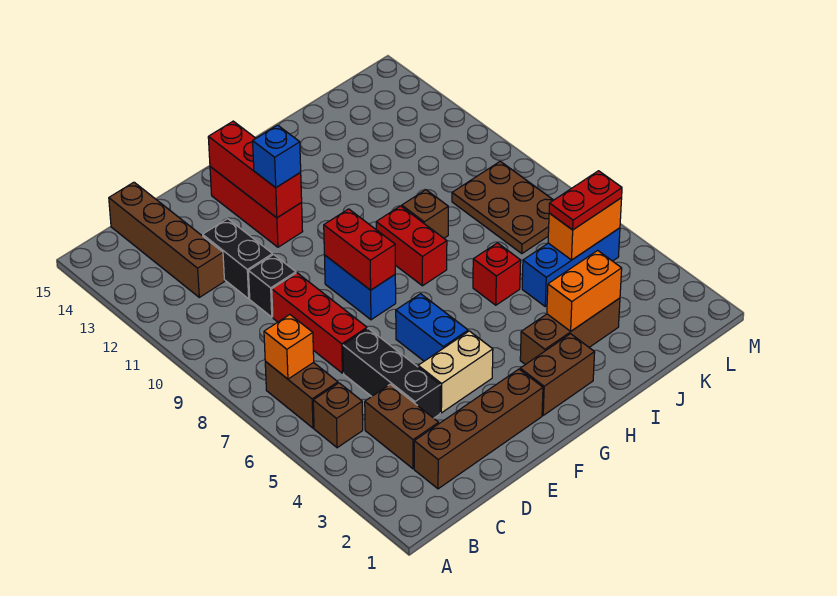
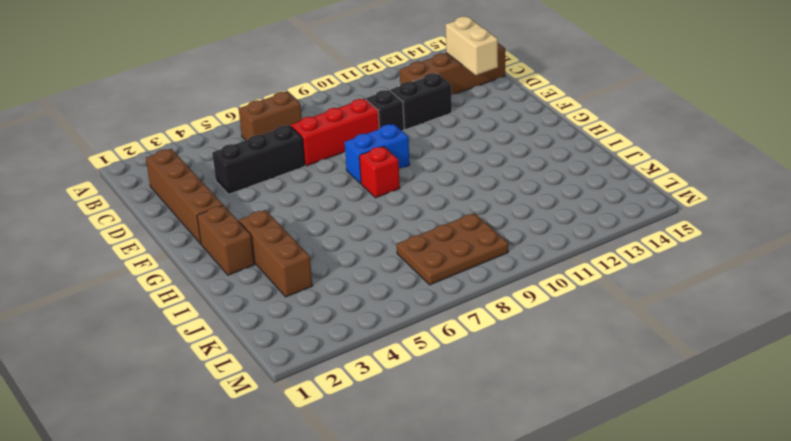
tan 1x2 brick [446,17,498,75] -> tan 1x2 brick moved to [418,331,493,413]
red 1x1 brick [359,146,400,198] -> red 1x1 brick moved to [473,243,521,305]
none -> brown 1x1 brick [313,383,363,448]
none -> brown 1x2 brick [365,384,439,469]
none -> blue 1x2 brick [396,294,468,361]

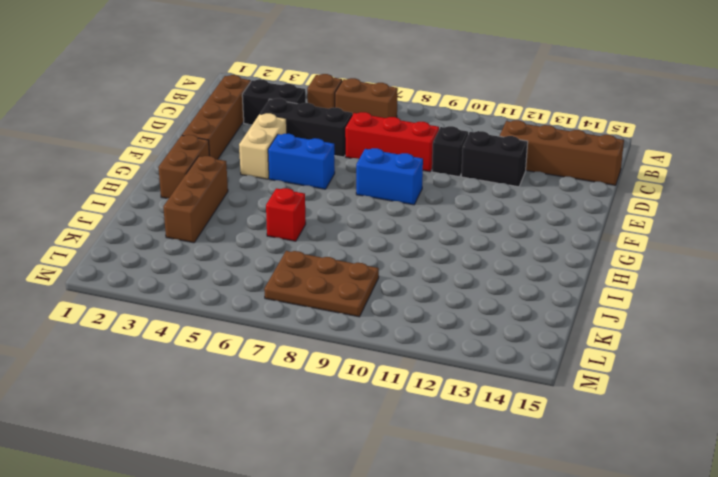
black 1x2 brick [242,79,306,124] -> brown 1x2 brick [365,384,439,469]
none -> red 1x3 brick [210,167,303,247]
none -> red 1x2 brick [376,206,447,286]
none -> brown 1x1 brick [402,190,448,238]

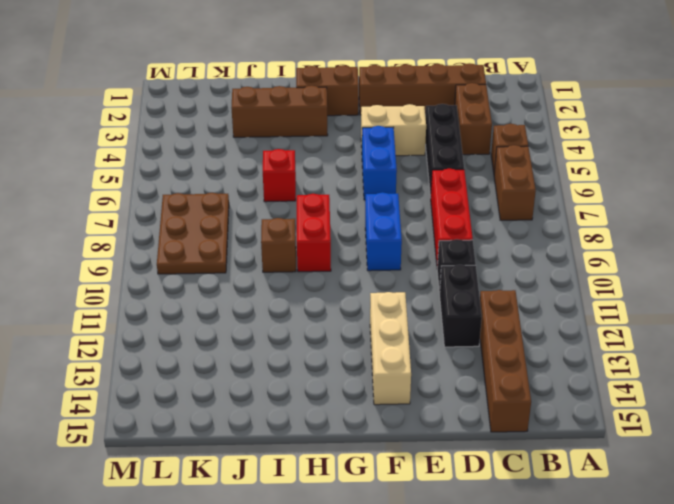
tan 1x3 brick [370,292,411,405] -> red 1x3 brick [210,167,303,247]
none -> blue 1x3 brick [522,228,620,306]
none -> orange 1x1 brick [264,315,314,379]
none -> red 1x2 brick [324,209,395,290]

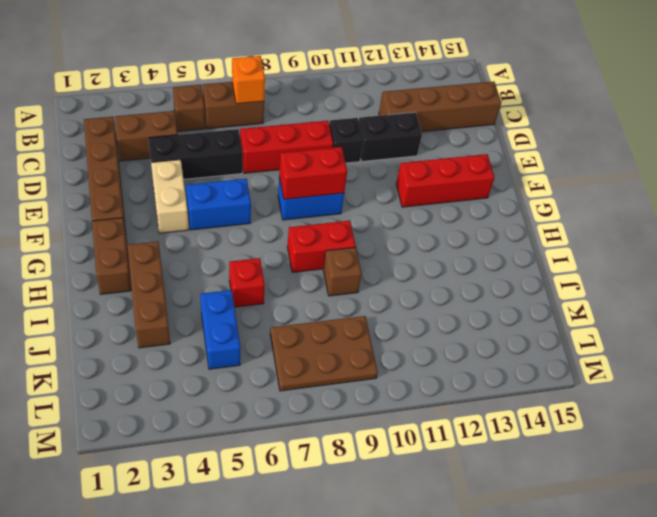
blue 1x2 brick [200,290,241,369] -> blue 1x3 brick [522,228,620,306]
none -> red 1x3 brick [208,121,302,218]
none -> orange 1x2 brick [547,250,622,331]
none -> orange 1x2 brick [548,198,622,260]

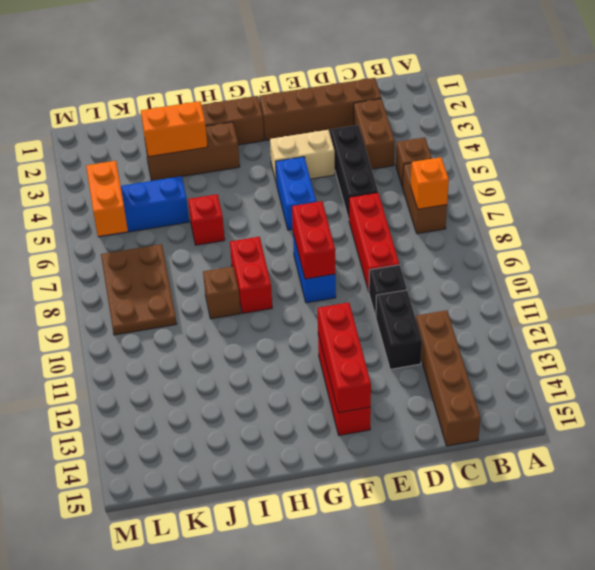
orange 1x2 brick [86,161,128,236] -> orange 1x2 brick turned to [548,198,622,260]
none -> blue 1x1 brick [253,125,301,188]
none -> red 1x2 plate [549,171,622,230]

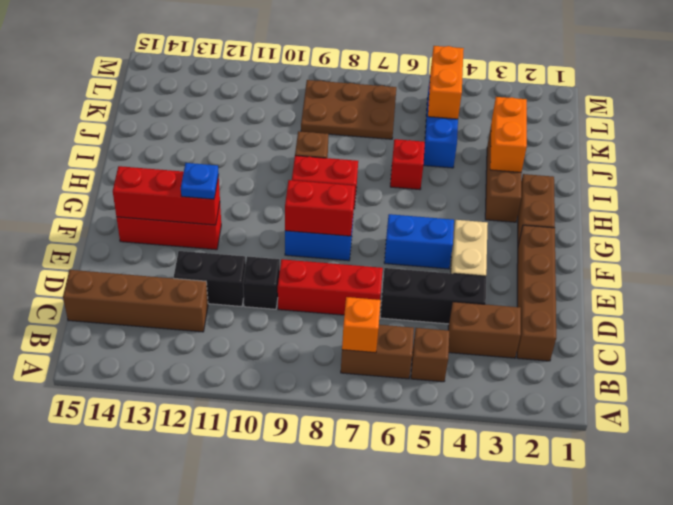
blue 1x1 plate [181,163,219,199] -> blue 1x1 brick [253,125,301,188]
none -> red 1x2 plate [549,171,622,230]

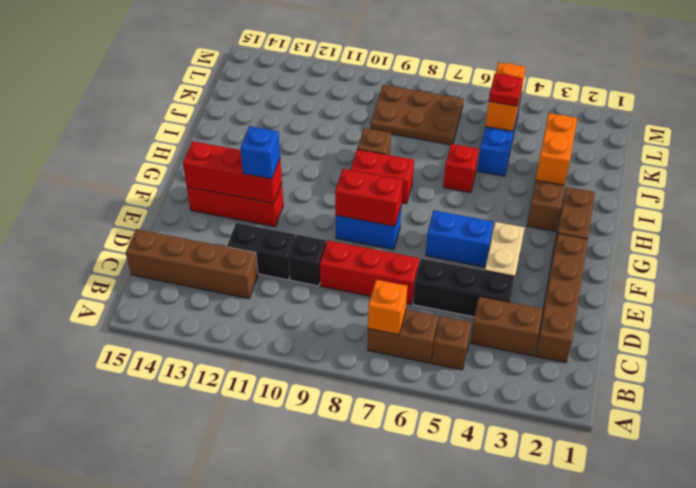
red 1x1 plate [489,74,523,106] -> red 1x2 plate [549,171,622,230]

